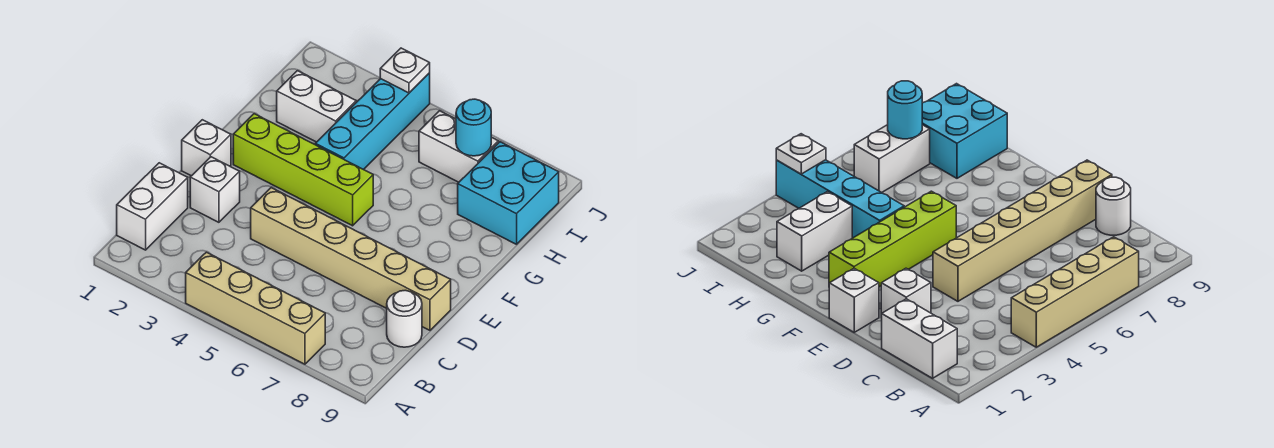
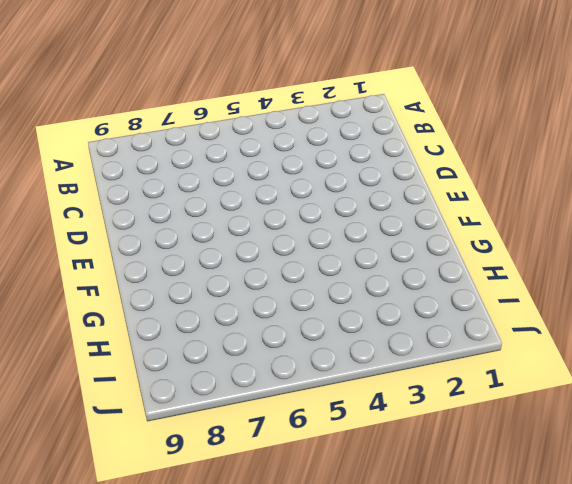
none -> tan 1x4 brick [186,252,325,364]
none -> white 1x2 brick [117,163,188,250]
none -> white 1x1 round brick [387,290,422,347]

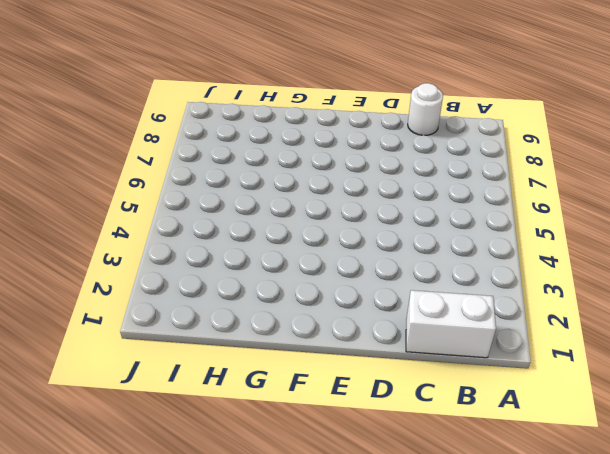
none -> tan 1x4 brick [186,252,325,364]
none -> white 1x1 brick [190,157,240,222]
none -> tan 1x6 brick [251,188,451,330]

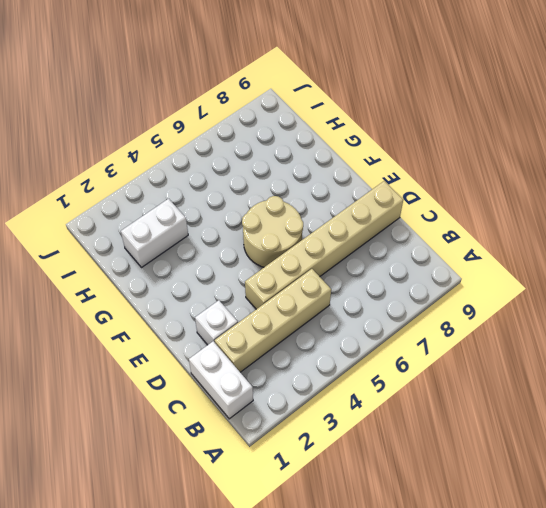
tan 1x4 brick [215,269,331,372] -> tan 1x4 brick moved to [186,252,325,364]
tan 2x2 round brick [242,196,303,267] -> lime 1x4 brick [233,114,373,226]
none -> white 1x1 round brick [387,290,422,347]
none -> white 1x1 brick [182,120,231,176]
none -> cyan 1x4 brick [315,73,430,170]

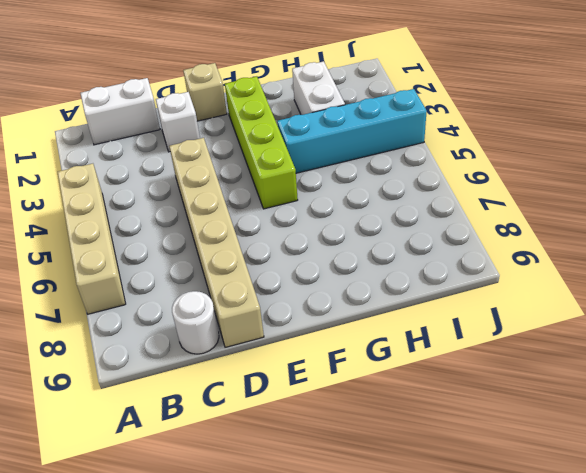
tan 1x1 brick [183,63,227,121] -> white 1x1 brick [182,120,231,176]
none -> cyan 2x2 brick [458,142,559,244]
none -> white 1x2 brick [419,111,498,182]
none -> cyan 1x1 round brick [456,99,491,156]

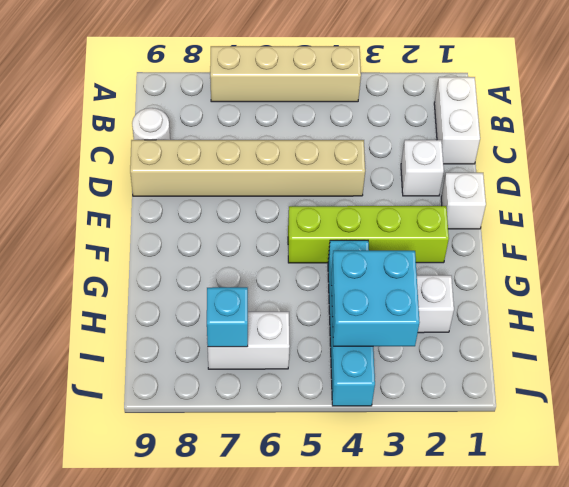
cyan 2x2 brick [331,251,420,346] -> cyan 2x2 brick moved to [458,142,559,244]
cyan 1x1 brick [207,287,248,347] -> cyan 1x1 round brick [456,99,491,156]
none -> white 1x1 plate [380,48,430,93]

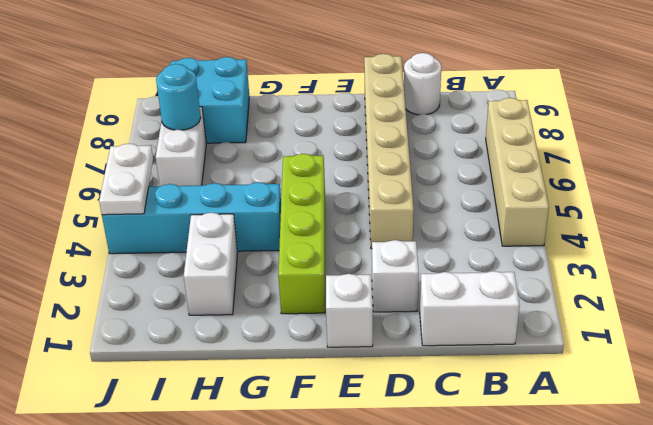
white 1x2 plate [99,144,153,215] -> white 1x1 plate [380,48,430,93]

